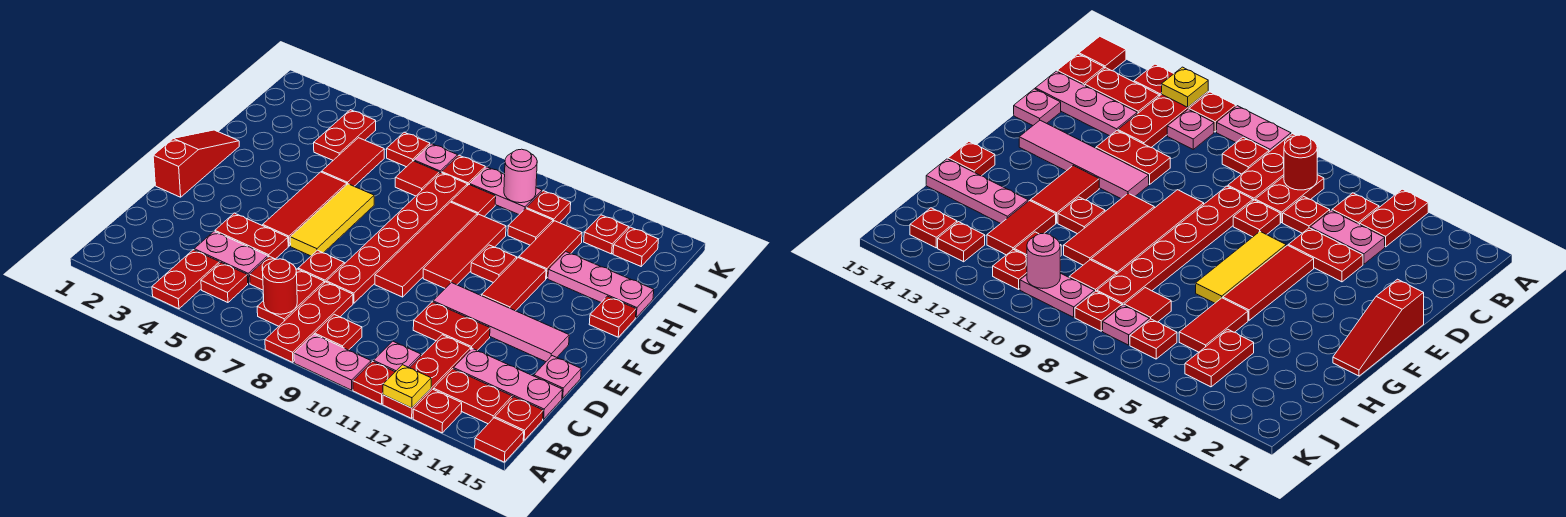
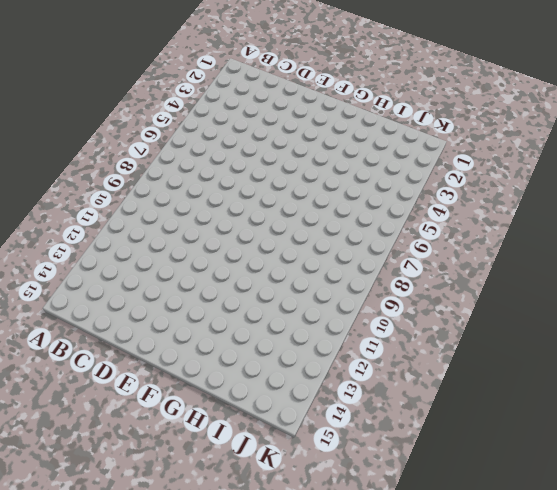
none -> red 1x2 plate [152,250,220,309]
none -> red 1x3 plate [265,282,353,362]
none -> pink 1x2 plate [294,334,371,390]
none -> red 1x1 plate [353,361,395,404]

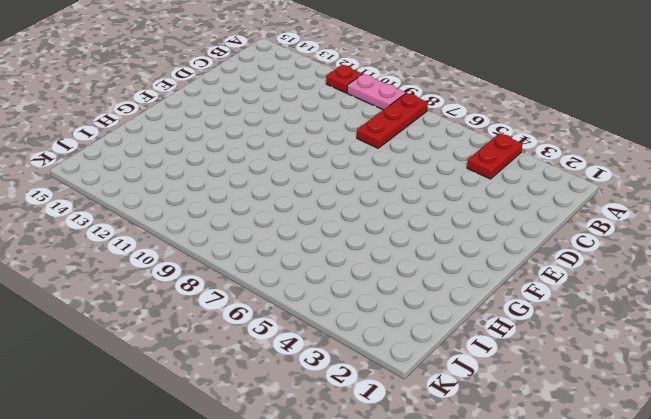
none -> red 1x3 plate [383,335,471,418]
none -> red 1x1 plate [413,389,462,433]
none -> red 1x1 tile [475,418,524,462]
none -> red 1x1 plate [201,263,248,303]

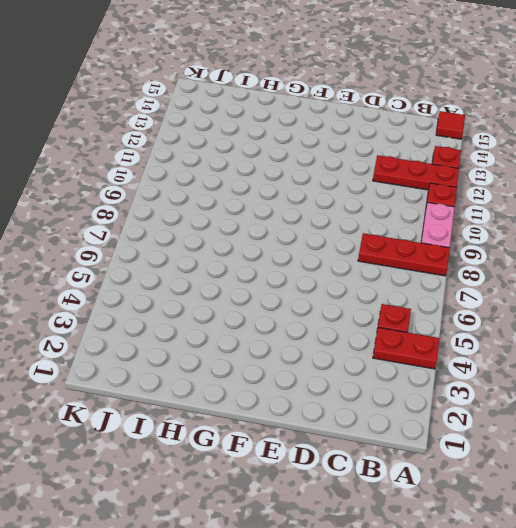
none -> red 1x2 plate [257,269,324,326]
none -> red 1x1 plate [315,314,362,350]
none -> pink 1x1 plate [374,341,421,372]
none -> red 1x2 plate [434,369,512,424]

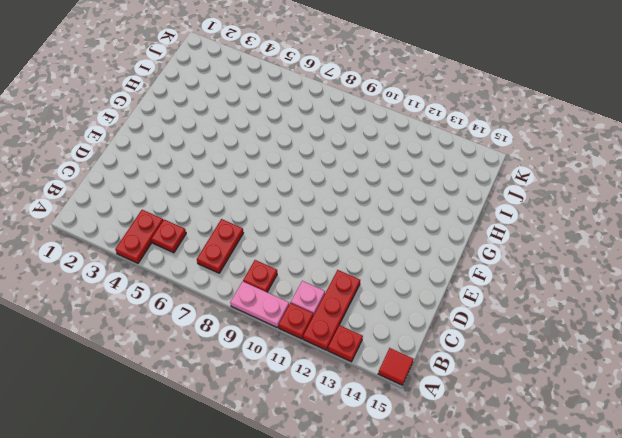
none -> red 1x3 plate [265,282,353,362]
none -> red 1x2 plate [434,369,512,424]
none -> red 1x1 plate [495,397,543,440]
none -> pink 1x2 plate [194,231,268,283]

